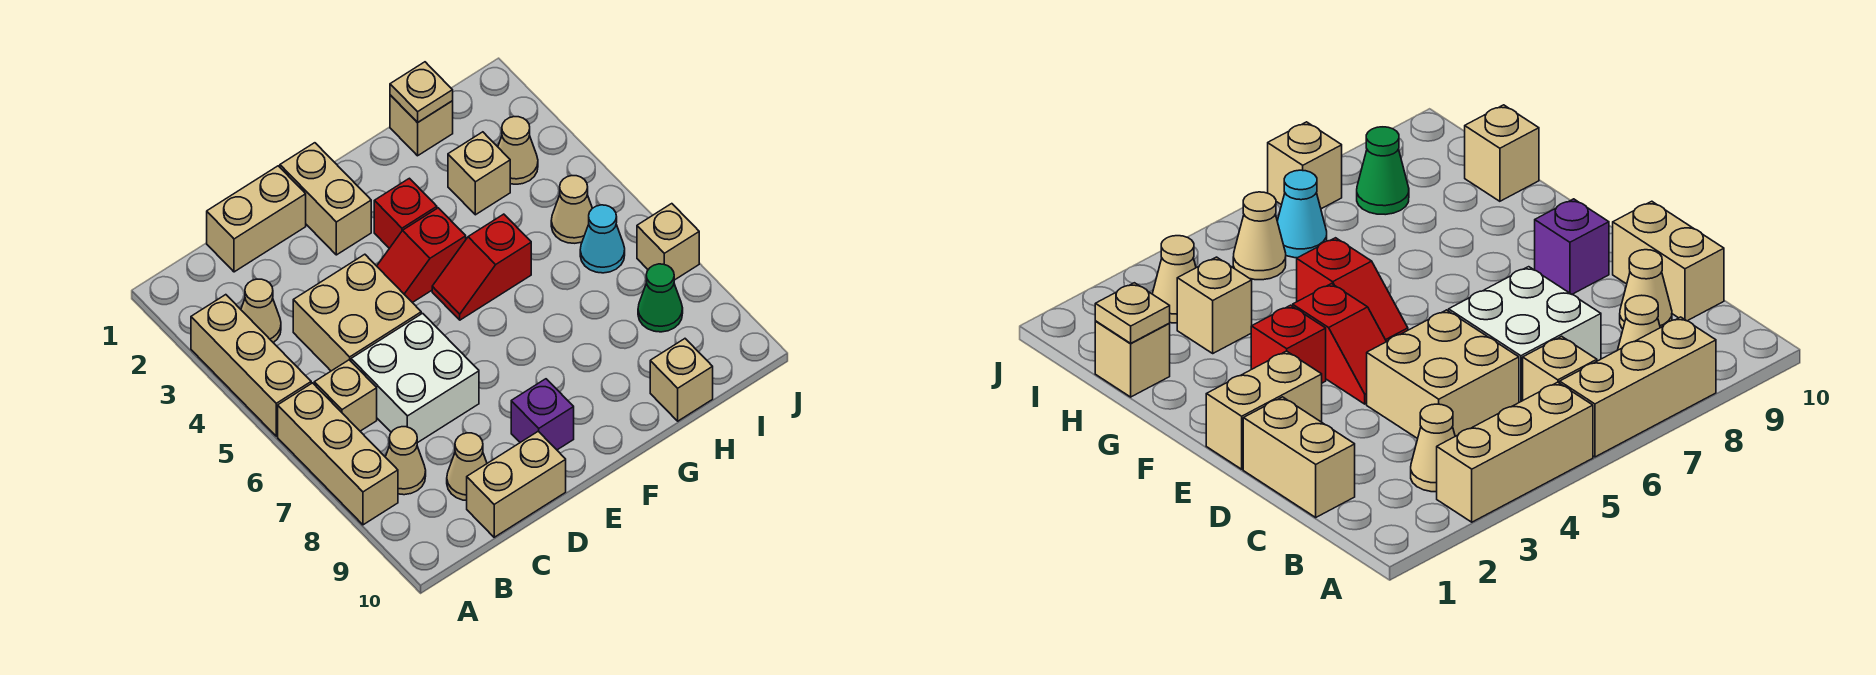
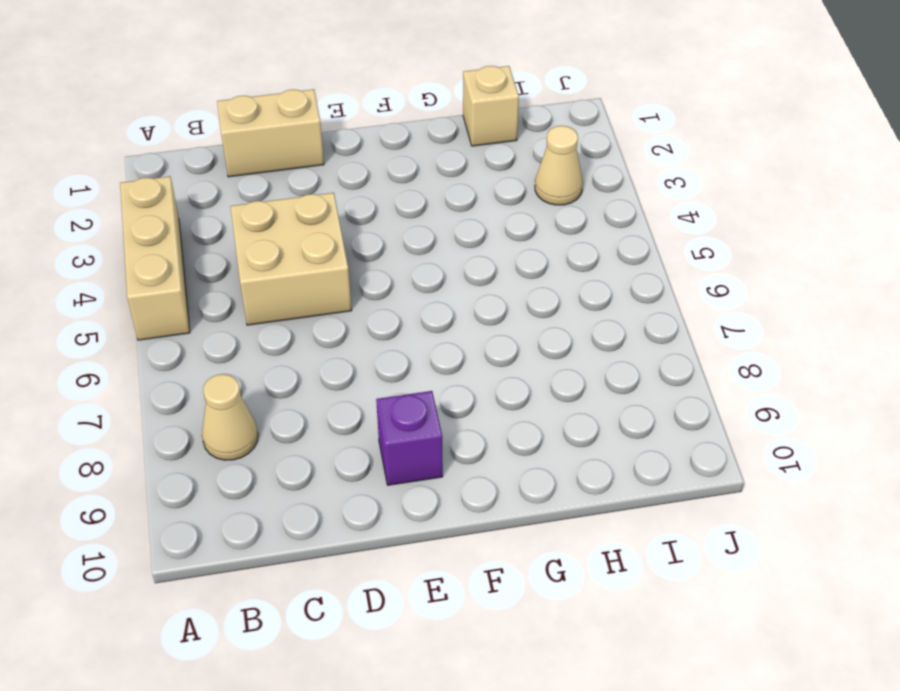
none -> tan 1x3 brick [278,383,398,525]
none -> tan 1x1 cone [241,279,281,343]
none -> tan 1x1 brick [314,360,377,431]

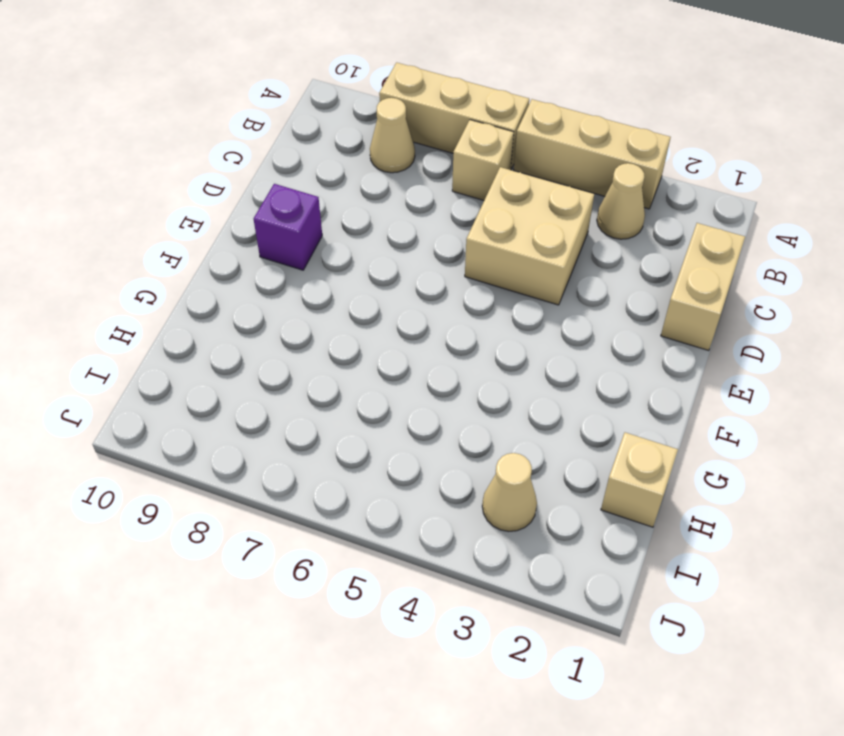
none -> white 2x2 brick [351,313,479,443]
none -> tan 1x1 cone [447,433,487,501]
none -> tan 1x2 brick [467,431,566,537]

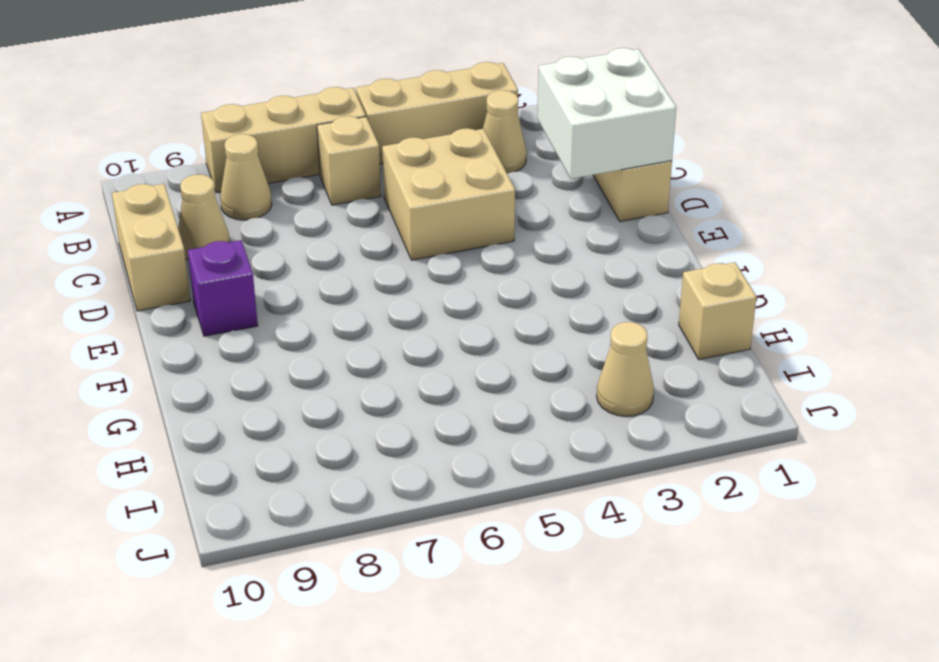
white 2x2 brick [537,48,676,179] -> white 2x2 brick moved to [351,313,479,443]
none -> tan 1x2 brick [280,143,371,255]
none -> red 1x2 slope [377,208,466,303]
none -> red 1x1 brick [374,178,437,248]

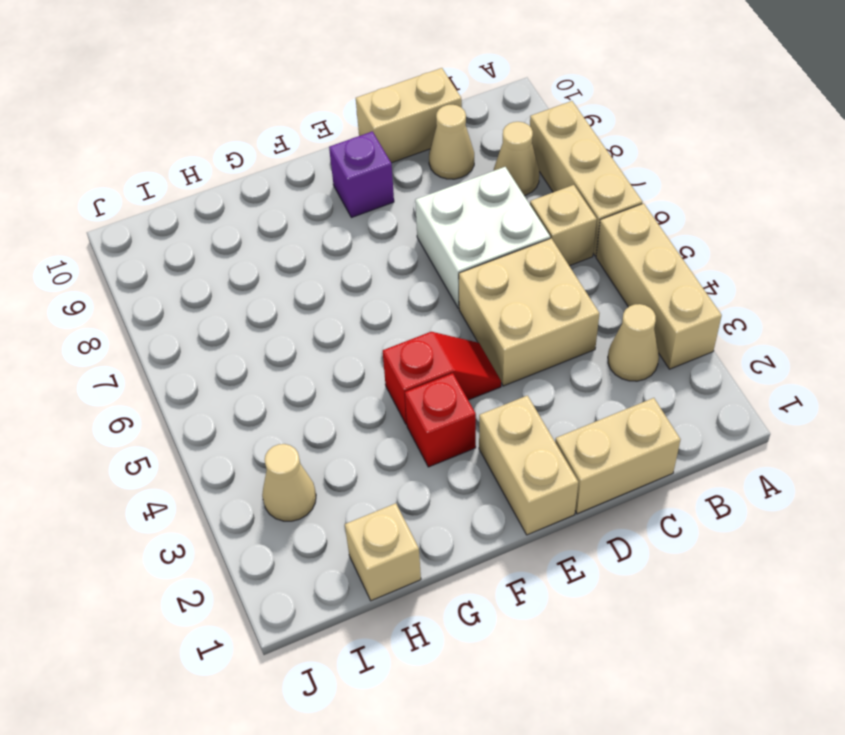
none -> red 1x2 slope [432,214,531,320]
none -> tan 1x1 brick [448,132,510,215]
none -> tan 1x1 brick [650,339,713,421]

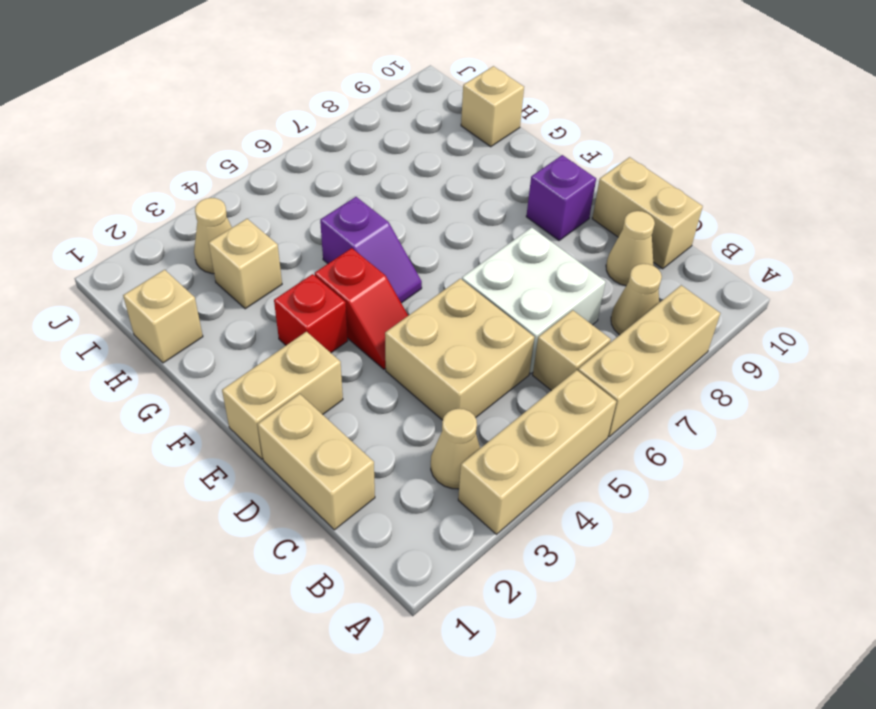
purple 1x2 slope [320,197,422,303] -> red 1x2 slope [432,214,531,320]
none -> tan 1x1 cone [551,176,592,243]
none -> cyan 1x1 cone [580,205,625,273]
none -> green 1x1 cone [638,264,683,332]

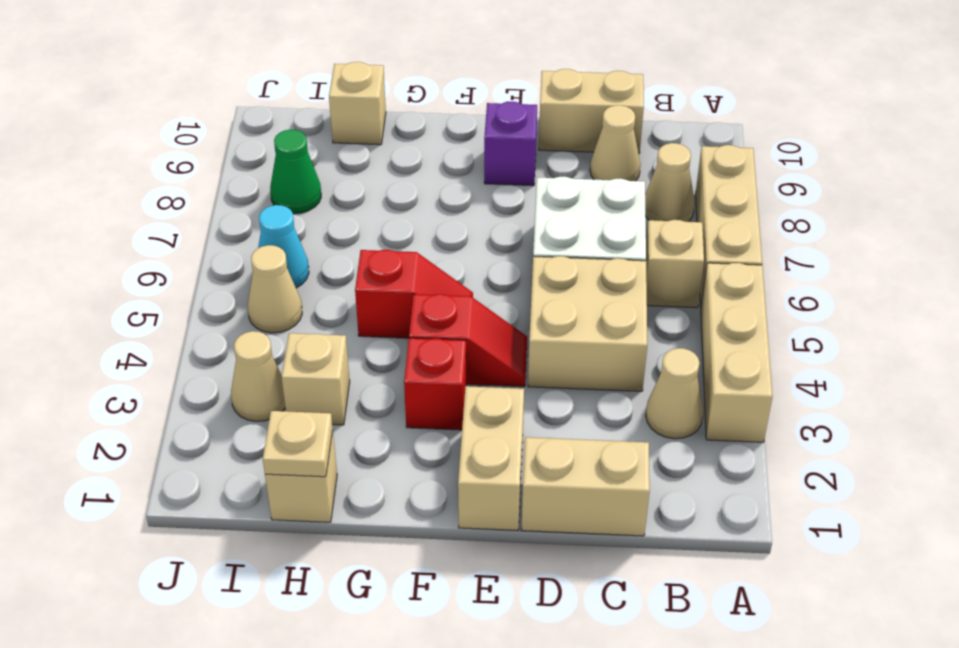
none -> tan 1x1 brick [637,204,699,280]

